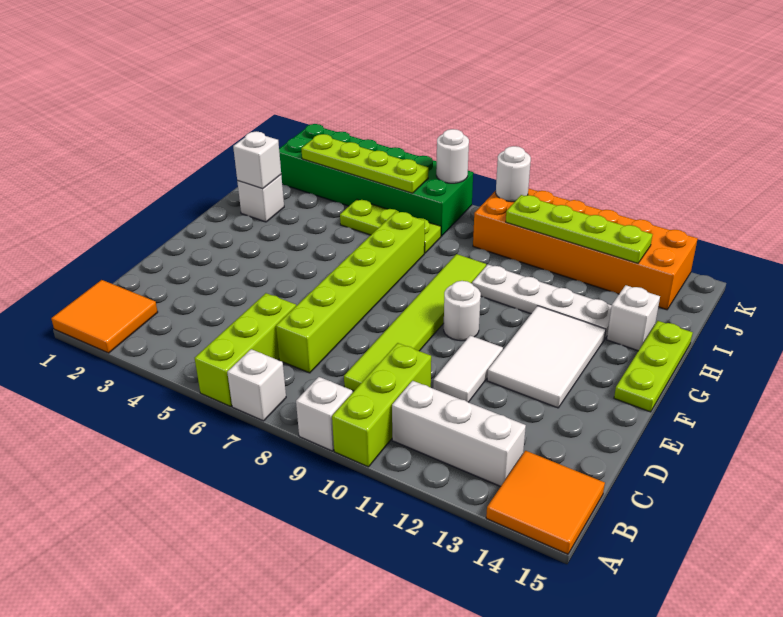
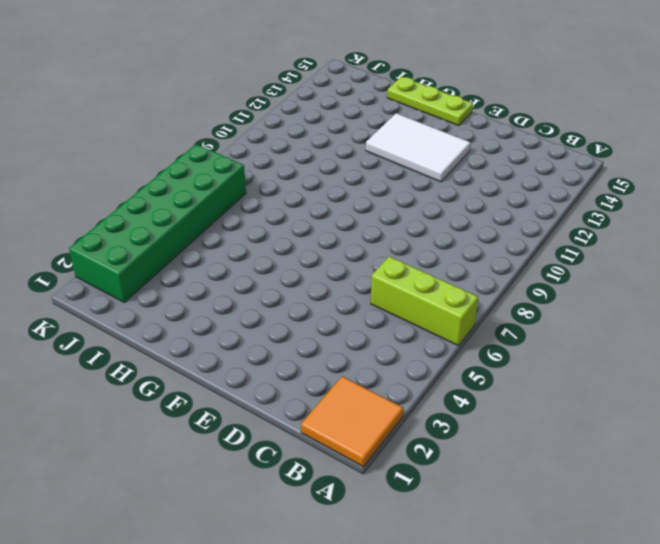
none -> white 1x1 brick [227,349,286,421]
none -> white 1x1 brick [296,377,353,451]
none -> lime 1x3 brick [332,343,431,467]

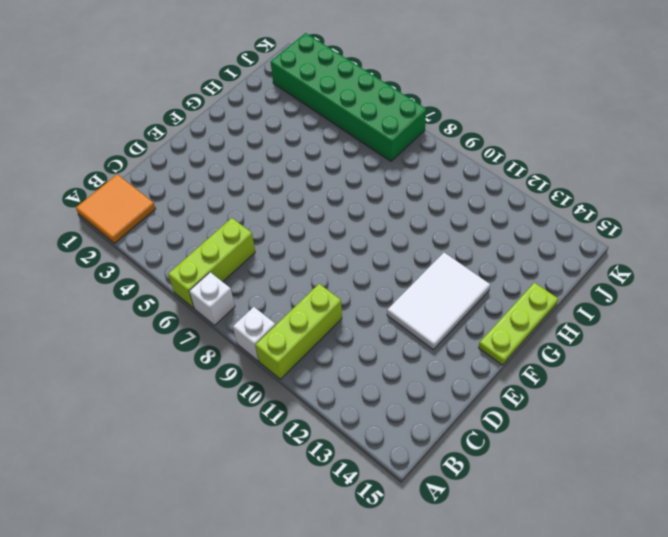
none -> orange 2x2 tile [486,451,605,554]
none -> white 1x3 brick [392,381,526,486]
none -> lime 1x6 brick [276,211,425,373]

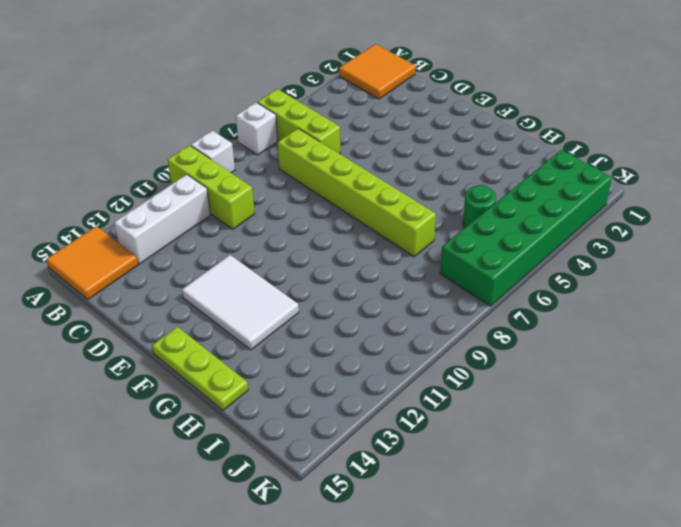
green 1x1 round brick [463,185,496,228] -> lime 1x3 plate [340,199,441,253]
none -> lime 1x6 tile [344,254,486,391]
none -> white 1x2 tile [433,336,503,402]
none -> white 1x1 round brick [444,281,481,341]

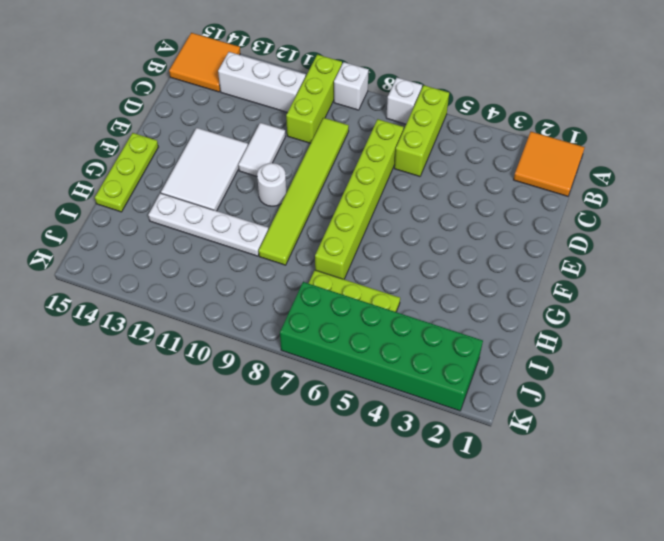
none -> white 1x1 brick [237,175,284,222]
none -> white 1x1 brick [607,285,660,351]
none -> orange 2x6 brick [473,188,698,310]

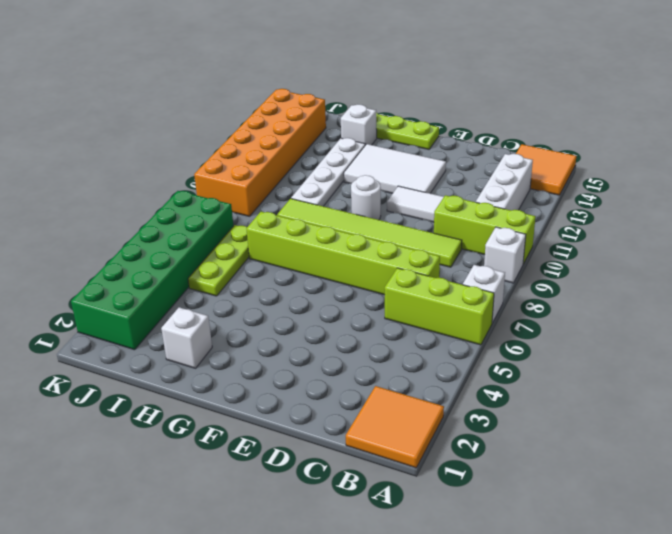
none -> white 1x1 brick [233,131,281,189]
none -> lime 1x4 plate [301,134,429,193]
none -> lime 1x4 plate [506,195,652,263]

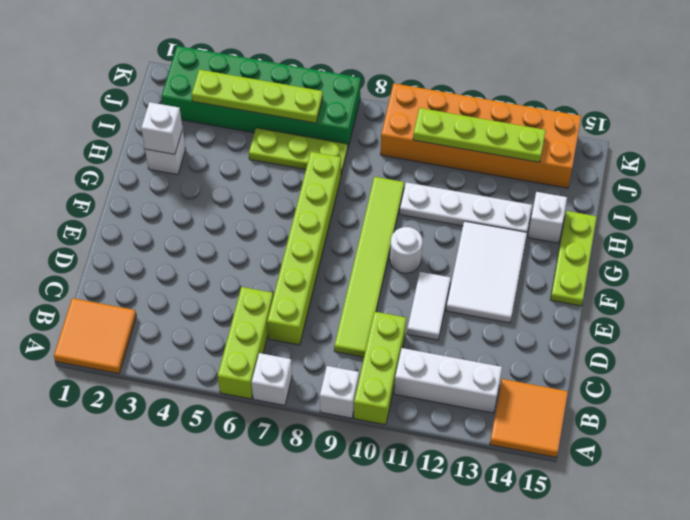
none -> white 1x1 round brick [436,129,469,183]
none -> white 1x1 round brick [496,146,531,202]

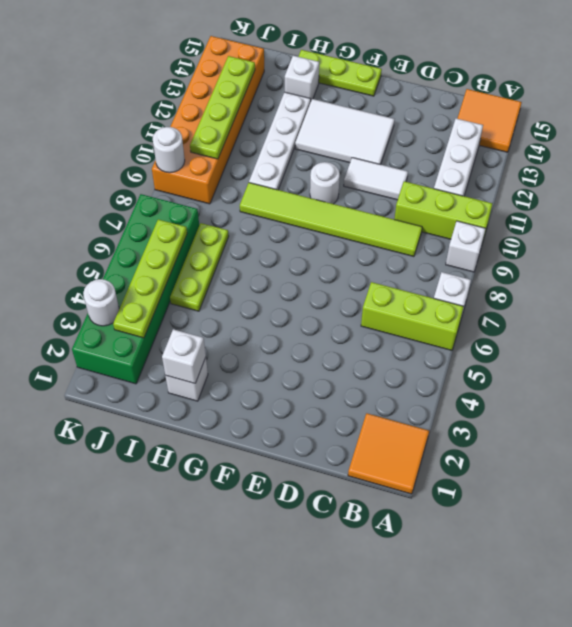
white 1x1 round brick [83,279,119,326] -> white 1x1 round brick moved to [436,129,469,183]
none -> lime 1x6 brick [276,211,425,373]

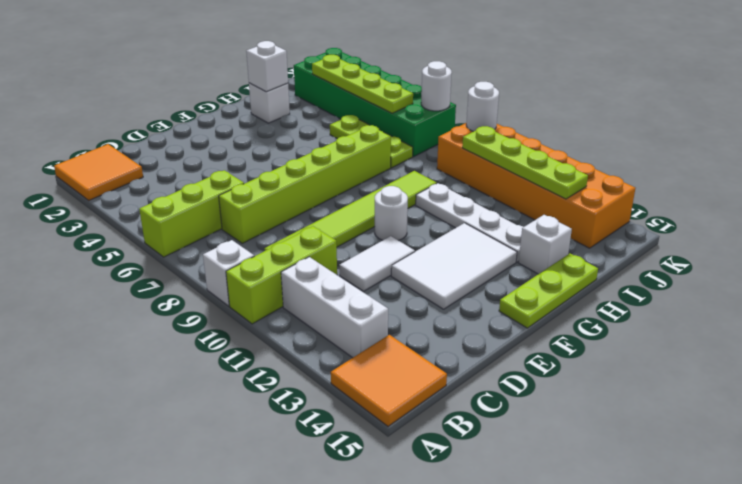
none -> white 1x1 brick [227,349,286,421]

